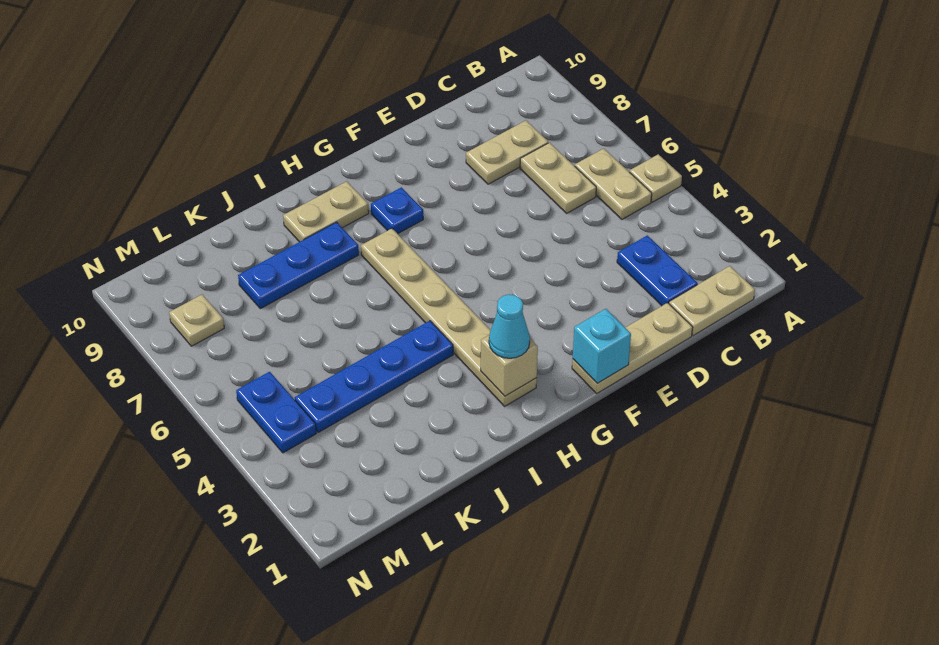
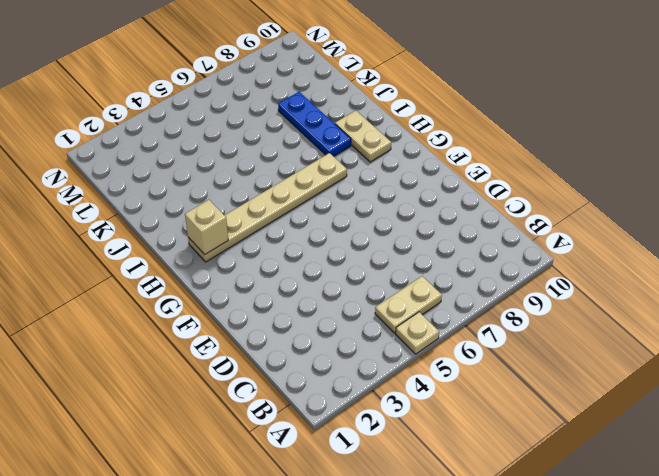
none -> tan 1x2 plate [669,266,755,336]
none -> blue 1x2 plate [617,235,698,306]
none -> tan 1x2 plate [520,143,596,213]

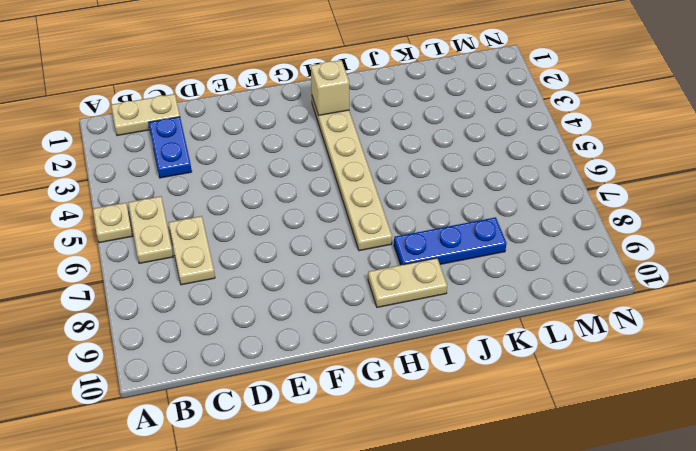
none -> tan 1x2 plate [466,121,548,184]
none -> tan 1x3 plate [572,303,693,393]
none -> blue 1x1 plate [371,187,423,234]

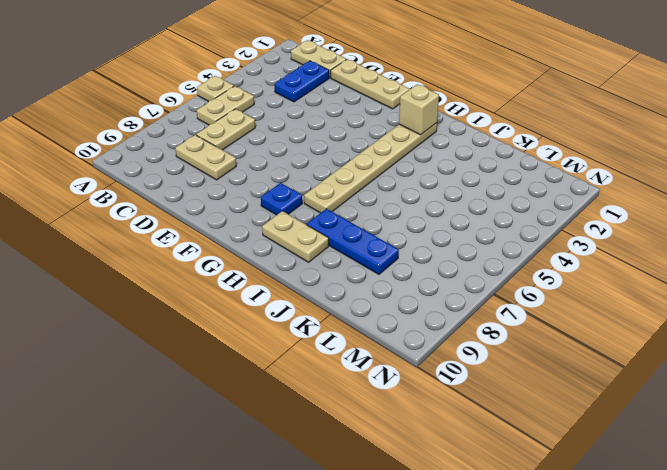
none -> blue 1x4 plate [295,321,453,433]
none -> blue 1x2 plate [236,372,316,453]
none -> tan 1x1 plate [169,295,224,346]

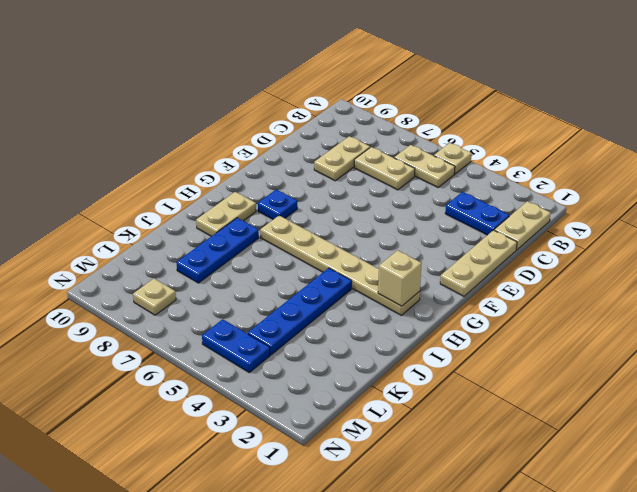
none -> cyan 1x1 brick [573,309,631,383]
none -> cyan 1x1 cone [489,294,530,358]

